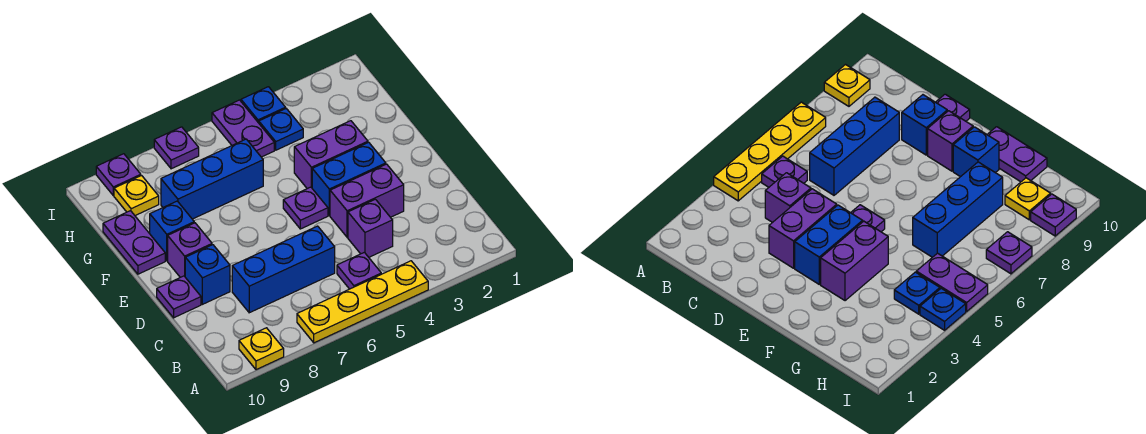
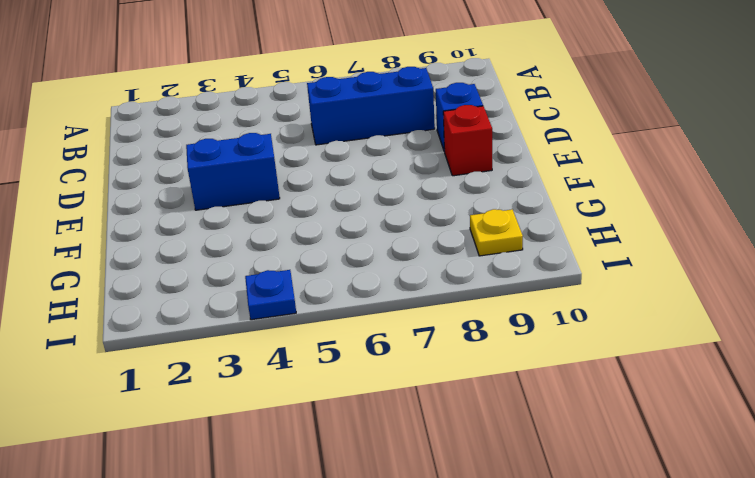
red 1x1 brick [443,105,492,176] -> purple 1x1 brick [168,223,212,277]
none -> yellow 1x4 plate [297,261,428,343]
none -> yellow 1x1 plate [239,328,284,370]
none -> purple 1x1 plate [337,252,381,289]

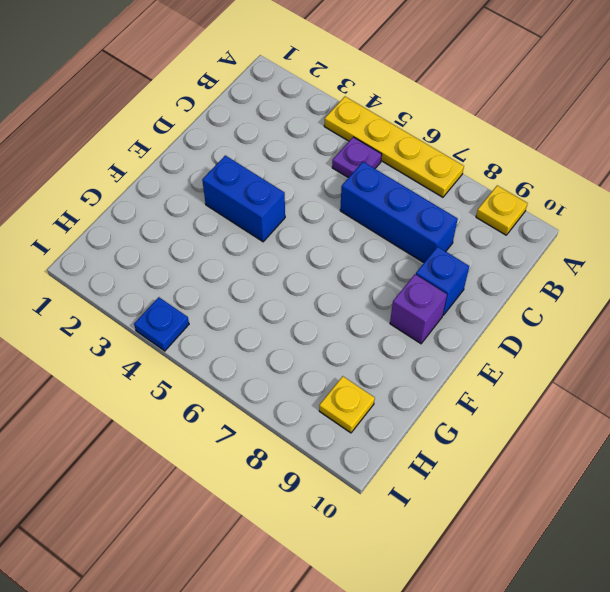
none -> purple 1x1 brick [348,199,393,257]
none -> purple 1x2 brick [330,164,404,237]
none -> purple 1x1 plate [157,276,201,318]

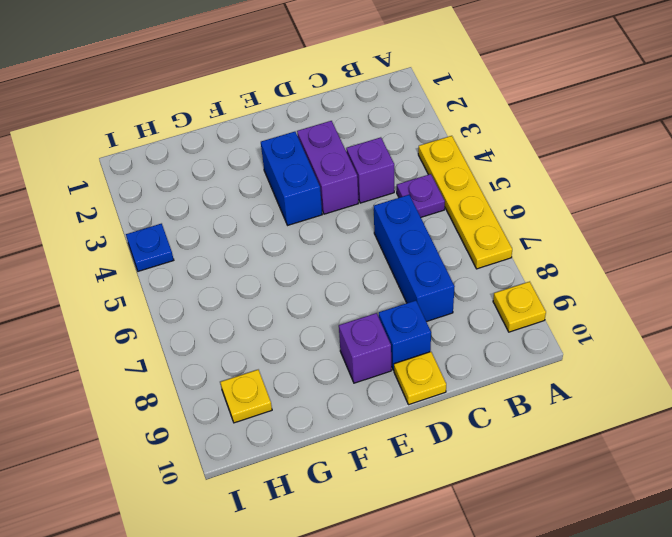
yellow 1x1 plate [394,352,446,405] -> purple 1x1 plate [157,276,201,318]
none -> purple 1x1 plate [283,187,328,229]
none -> purple 1x2 brick [294,121,368,189]
none -> blue 1x1 brick [150,201,194,261]

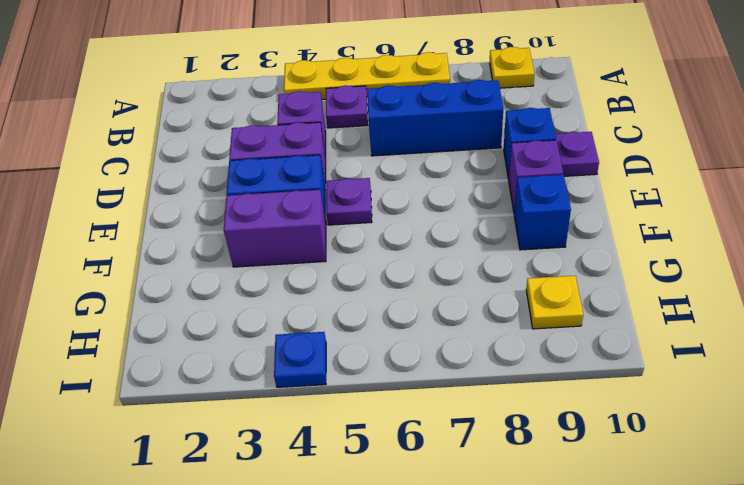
none -> purple 1x2 plate [103,211,165,274]
none -> blue 1x3 brick [161,139,263,219]
none -> blue 1x1 plate [259,109,303,150]

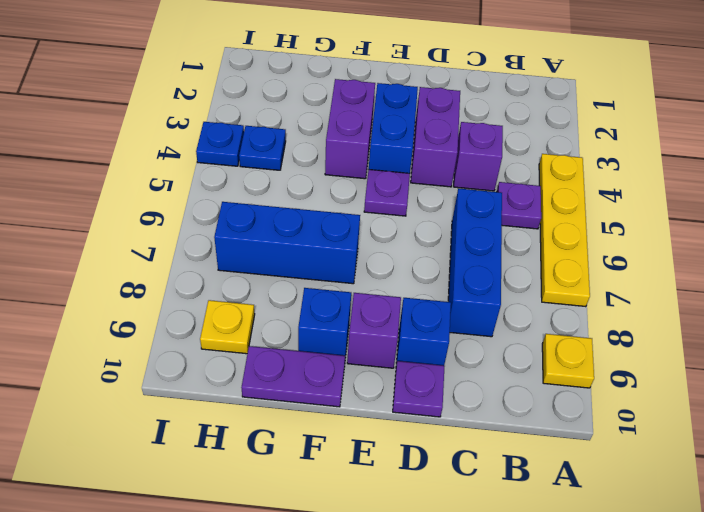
blue 1x3 brick [214,202,360,284] -> blue 1x3 brick turned to [161,139,263,219]
none -> purple 1x2 plate [212,100,274,157]
none -> purple 1x1 plate [154,127,199,169]
none -> purple 1x1 plate [96,154,141,196]

